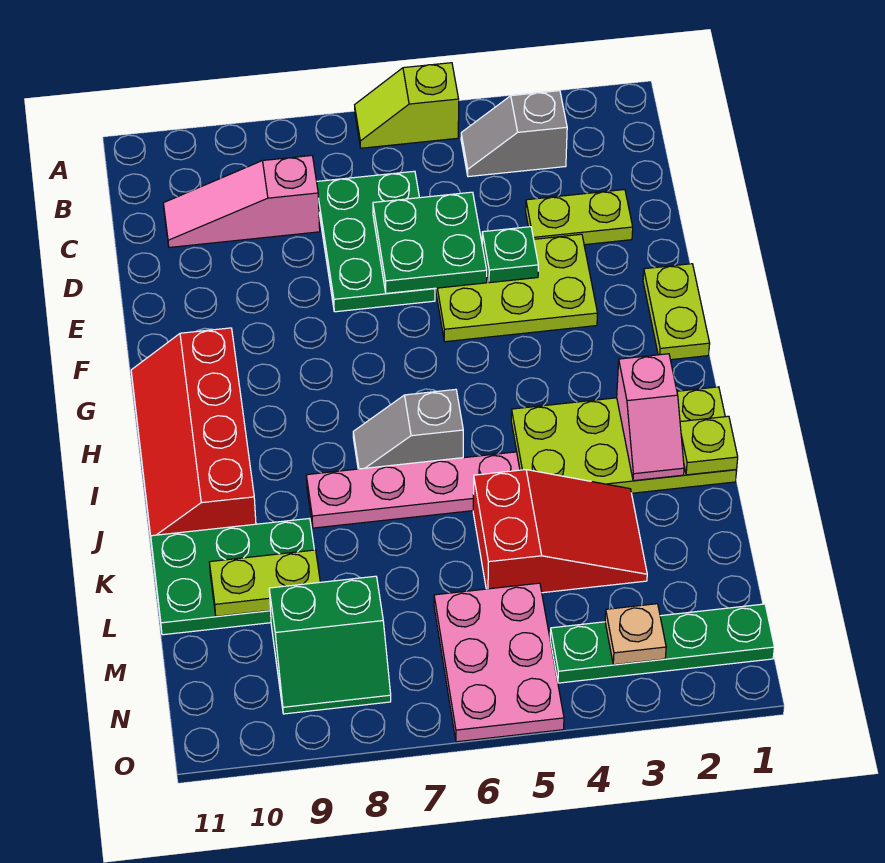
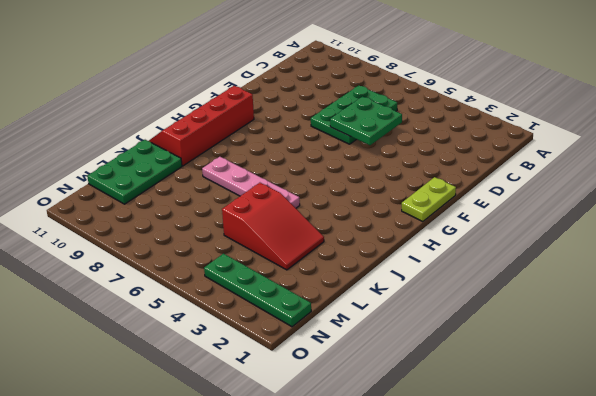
green 2x3 plate [87,140,182,204] -> green 2x3 plate turned to [151,518,314,635]
none -> lime 1x2 slope [355,63,459,148]
none -> grey 1x2 slope [461,91,567,177]
none -> pink 1x3 slope [163,156,320,247]

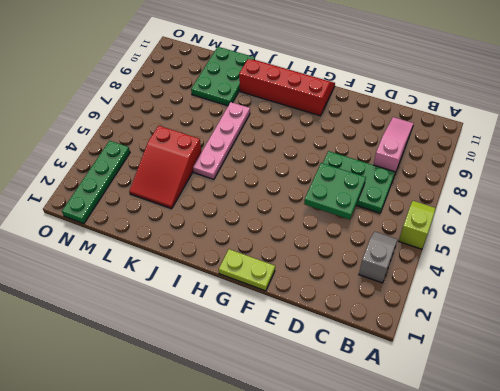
none -> lime 1x2 plate [526,190,633,245]
none -> lime 2x3 plate [435,234,598,342]
none -> lime 2x4 plate [511,387,737,493]

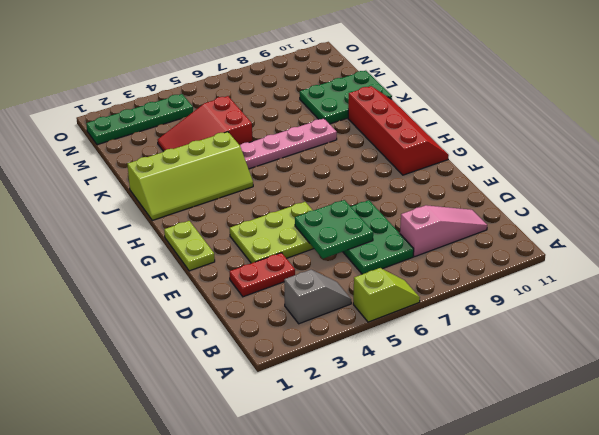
red 1x2 plate [230,253,295,297] -> lime 1x2 plate [526,190,633,245]
lime 2x4 slope [127,132,253,220] -> lime 2x4 plate [511,387,737,493]
none -> grey 1x2 slope [353,389,463,469]
none -> pink 2x3 plate [434,583,564,742]
none -> green 2x2 slope [269,576,391,714]

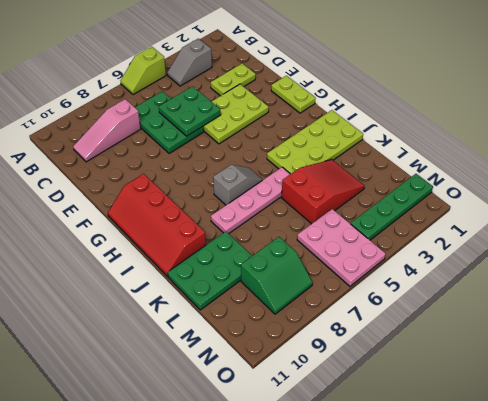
grey 1x2 slope [213,165,262,205] -> grey 1x2 slope turned to [353,389,463,469]
none -> green 1x1 plate [482,227,538,283]
none -> pink 1x2 slope [617,354,684,481]
none -> lime 1x1 plate [680,416,738,475]

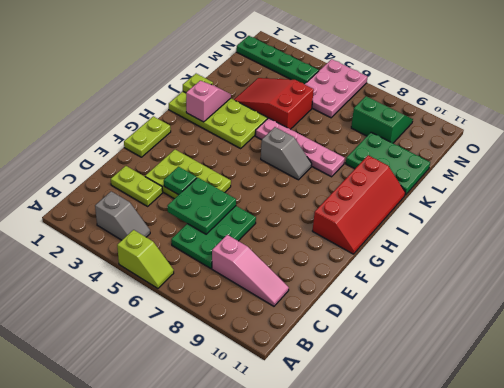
none -> lime 1x2 plate [209,550,320,616]
none -> tan 1x1 plate [605,604,666,665]

